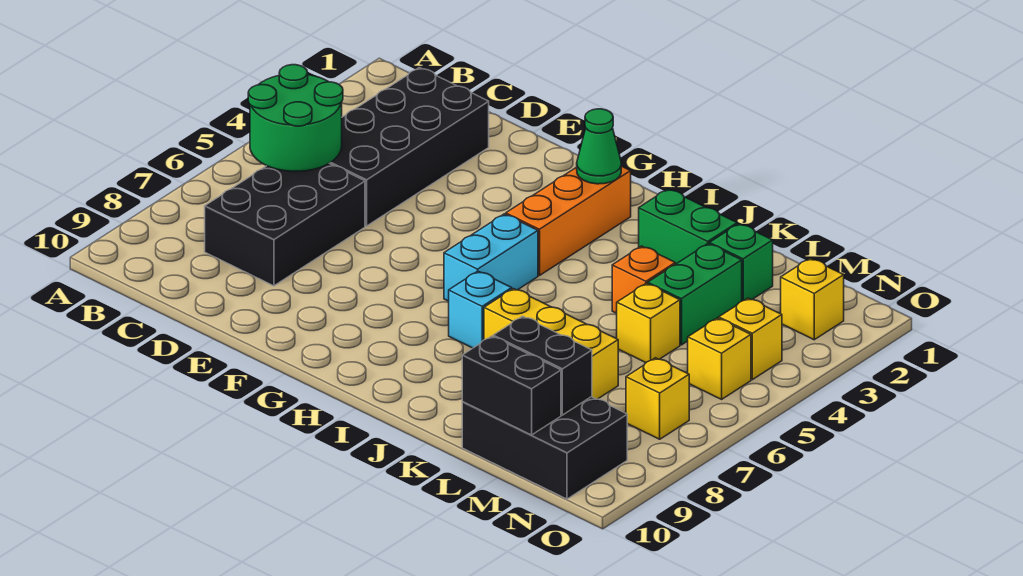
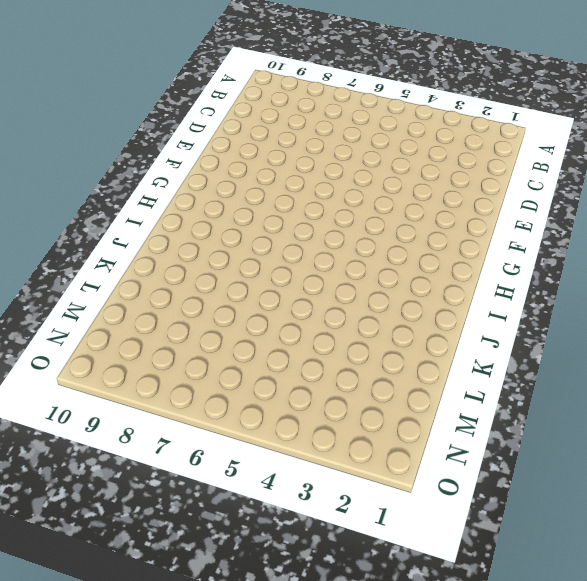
none -> black 2x4 brick [329,68,489,226]
none -> black 2x3 brick [205,164,365,286]
none -> orange 1x3 brick [506,166,631,276]

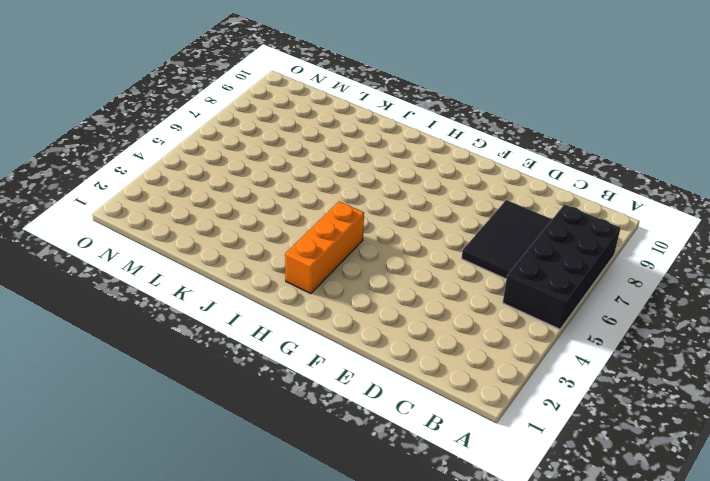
black 2x4 brick [503,204,621,329] -> black 2x4 brick moved to [329,68,489,226]
black 2x3 tile [462,200,552,279] -> black 2x3 brick [205,164,365,286]
none -> cyan 1x2 brick [444,214,538,301]
none -> cyan 1x1 brick [449,271,512,348]
none -> green 1x2 brick [639,189,737,264]

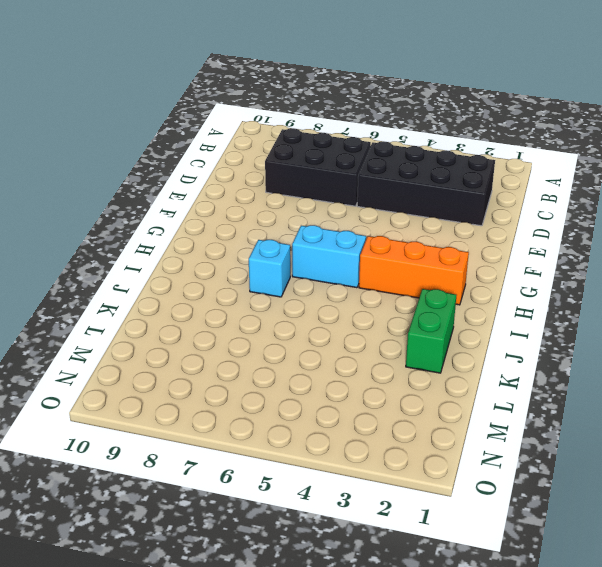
none -> yellow 1x3 brick [484,289,618,399]
none -> orange 1x1 brick [612,246,675,313]
none -> green 1x1 brick [710,224,773,301]

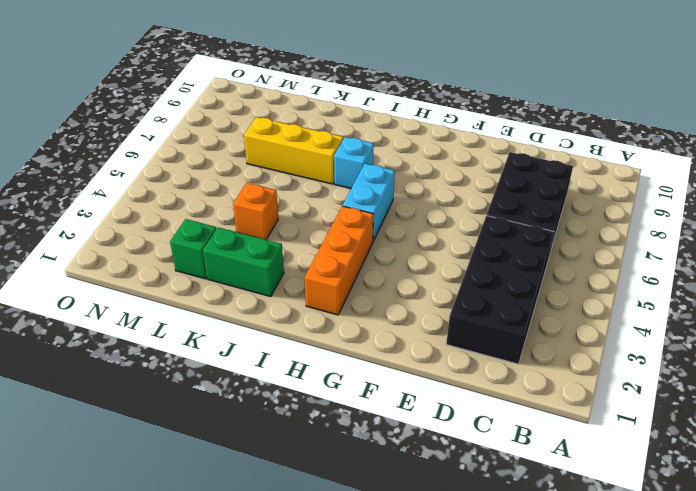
none -> green 1x2 brick [648,244,742,345]
none -> yellow 1x1 brick [617,283,680,362]
none -> black 2x3 brick [462,397,627,499]

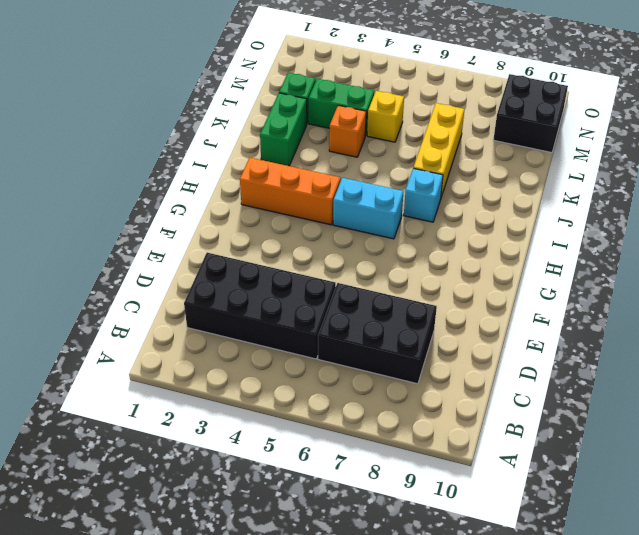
black 2x2 brick [493,74,568,153] -> black 2x3 brick [462,397,627,499]
none -> yellow 1x1 brick [781,258,844,340]
none -> yellow 1x1 brick [719,298,782,380]
none -> yellow 1x1 brick [688,318,751,399]

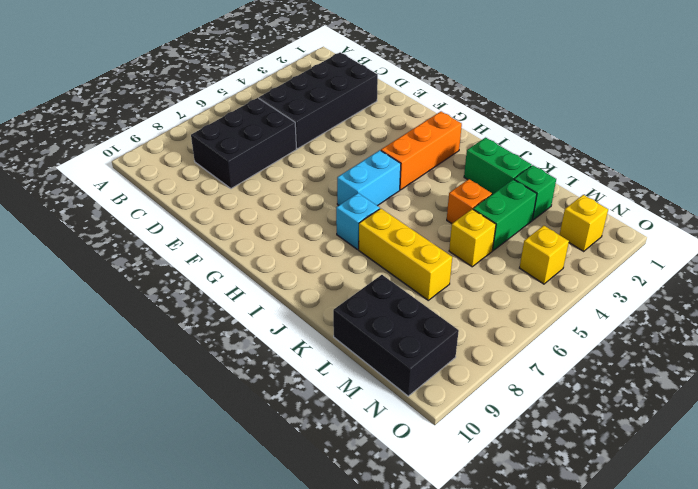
none -> yellow 1x1 brick [688,318,751,399]
none -> yellow 1x1 brick [626,358,689,439]
none -> green 2x2 round brick [248,65,343,171]

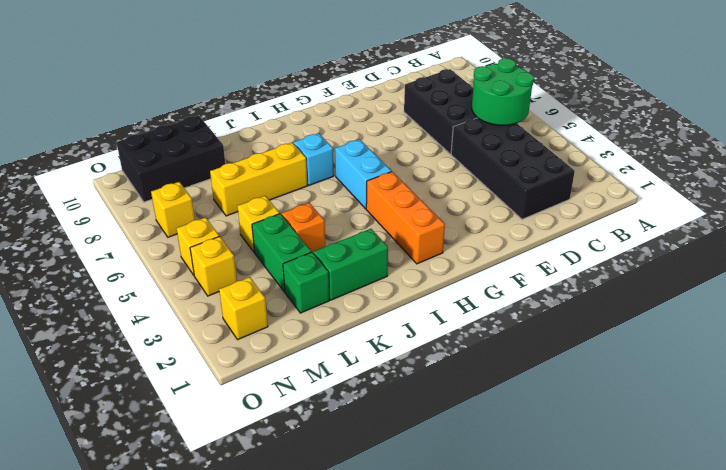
none -> green 1x1 cone [577,109,621,184]
none -> black 1x2 brick [493,316,592,415]
none -> black 1x2 brick [462,336,561,435]

